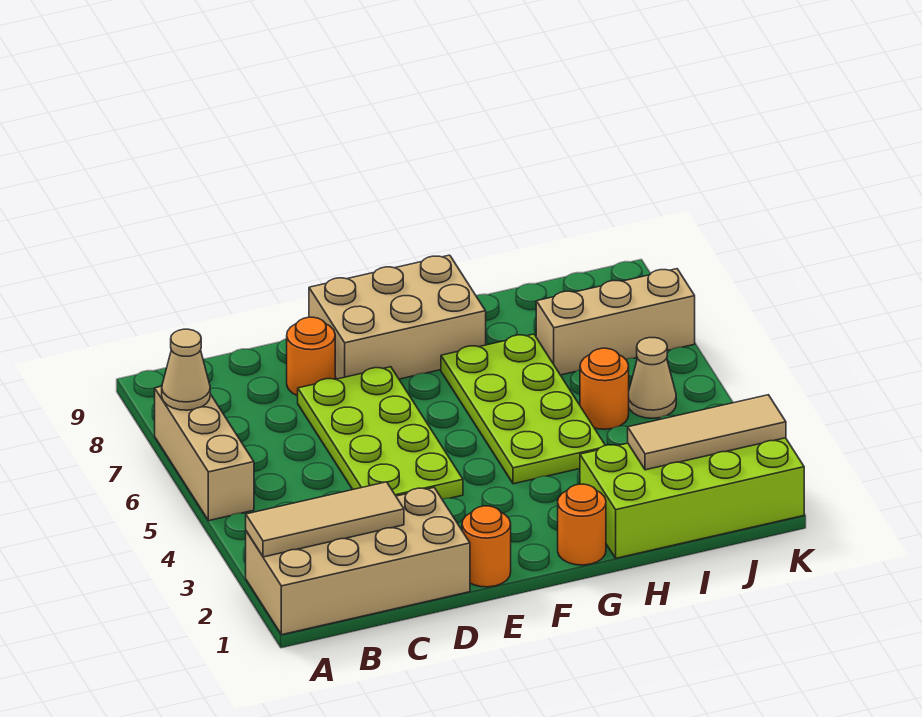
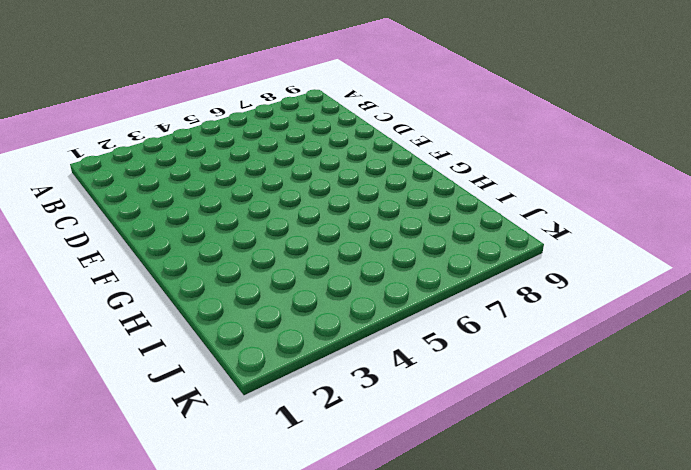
none -> tan 2x4 brick [246,488,470,635]
none -> tan 1x3 brick [155,386,254,521]
none -> lime 2x4 plate [298,367,463,499]

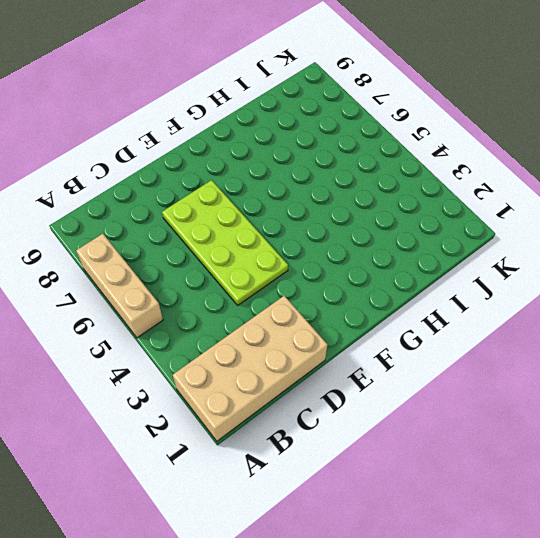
none -> orange 1x1 round brick [287,317,335,396]
none -> orange 1x1 round brick [462,506,511,587]
none -> tan 2x3 brick [309,255,486,379]

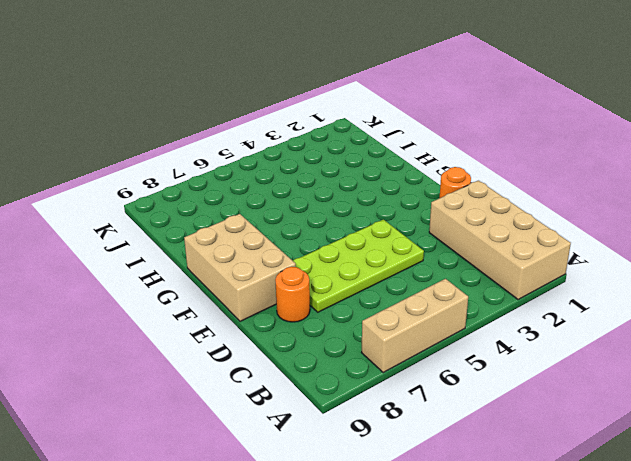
none -> orange 1x1 round brick [558,484,606,565]
none -> lime 2x4 plate [441,334,605,484]
none -> lime 2x4 brick [580,438,804,558]

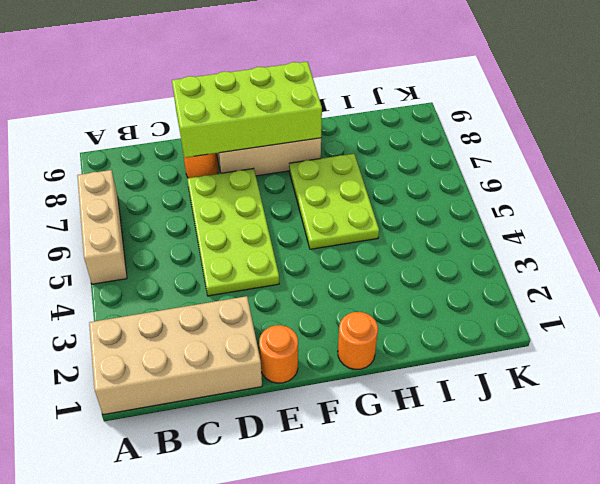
lime 2x4 brick [172,62,322,158] -> lime 2x4 brick moved to [580,438,804,558]
lime 2x3 plate [289,154,379,249] -> lime 2x4 plate [441,334,605,484]
none -> orange 1x1 round brick [580,348,629,429]
none -> tan 1x3 brick [536,269,695,375]
none -> tan 1x1 cone [629,338,676,418]

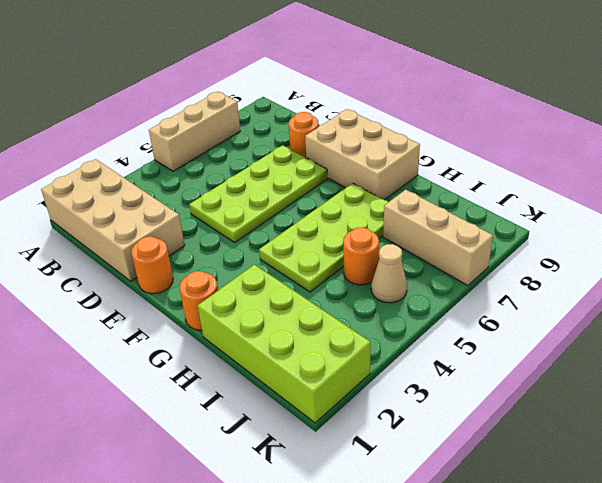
none -> tan 1x3 tile [246,482,404,557]
none -> tan 1x1 cone [162,329,210,410]
none -> tan 1x3 tile [628,395,786,470]

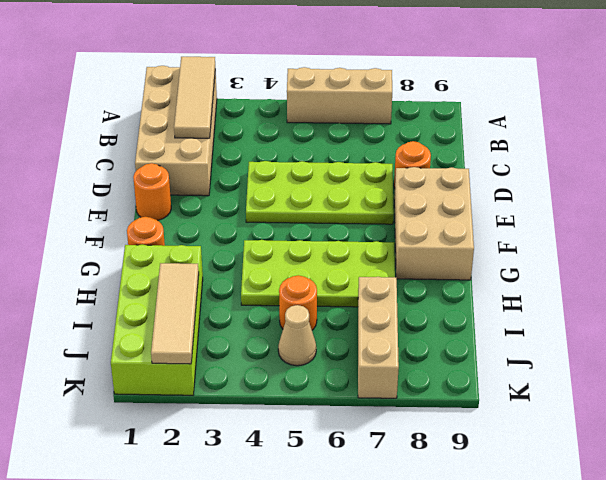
none -> tan 1x1 cone [162,329,210,410]

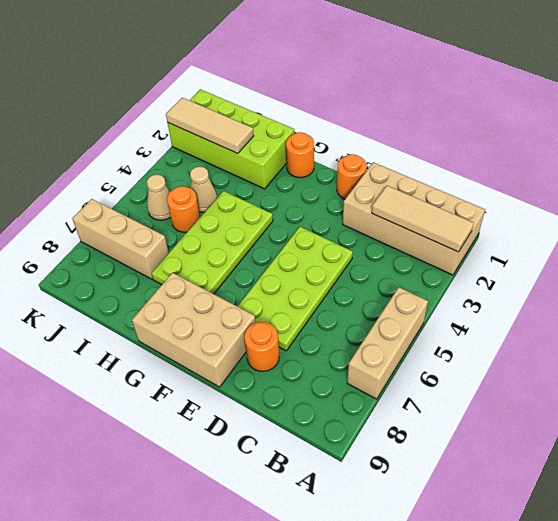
tan 1x1 cone [190,167,217,212] -> tan 1x1 cone moved to [162,329,210,410]

